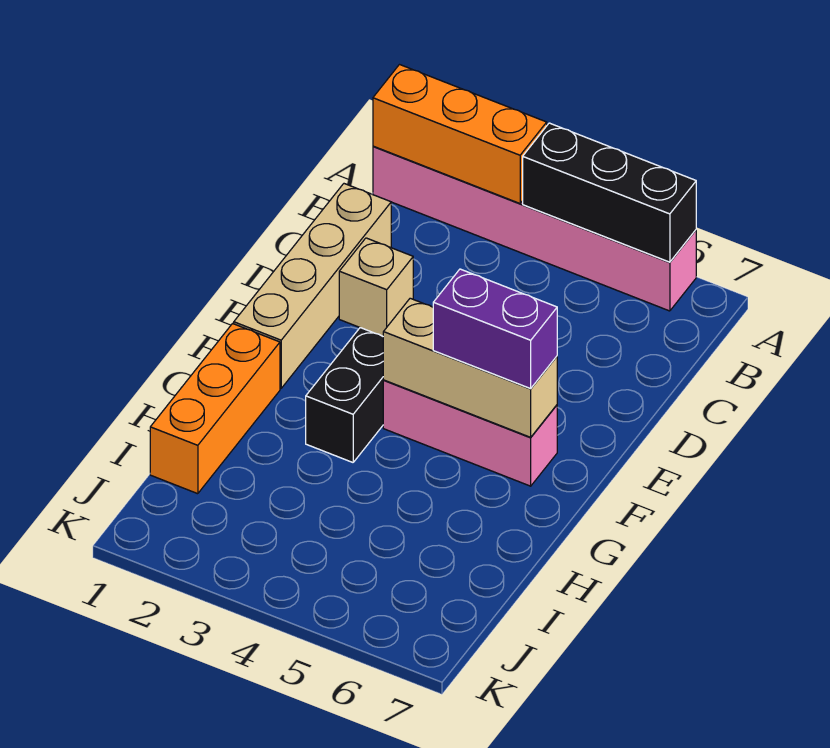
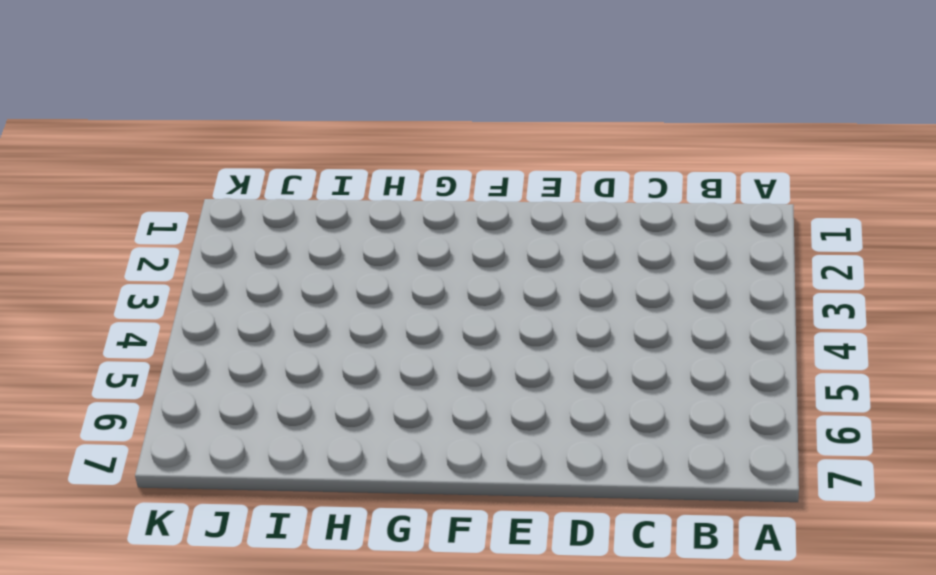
none -> pink 1x6 brick [373,146,696,311]
none -> tan 1x4 brick [234,184,391,388]

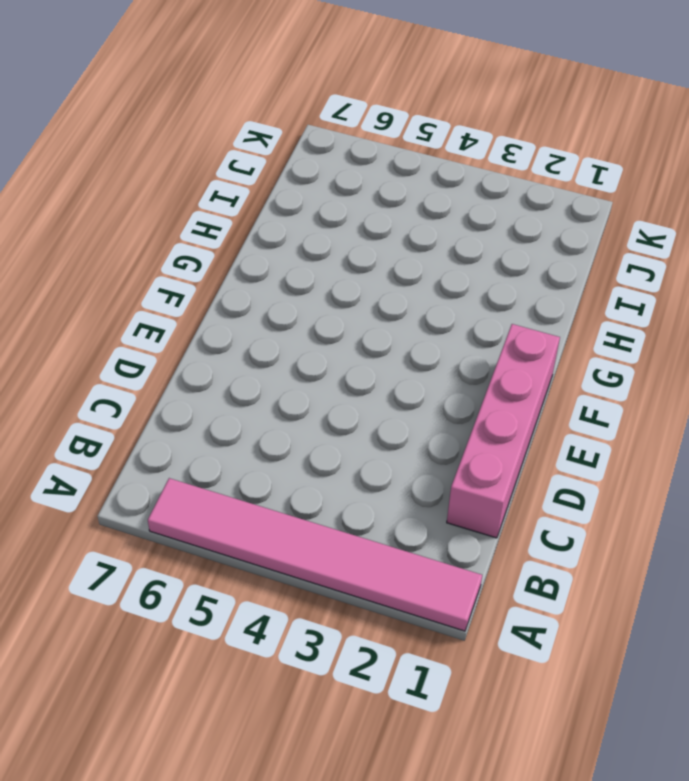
pink 1x6 tile [148,478,482,631] -> pink 1x6 brick [373,146,696,311]
pink 1x4 brick [447,324,560,538] -> tan 1x4 brick [234,184,391,388]
none -> tan 1x1 brick [339,238,413,336]
none -> black 1x2 brick [306,328,384,462]

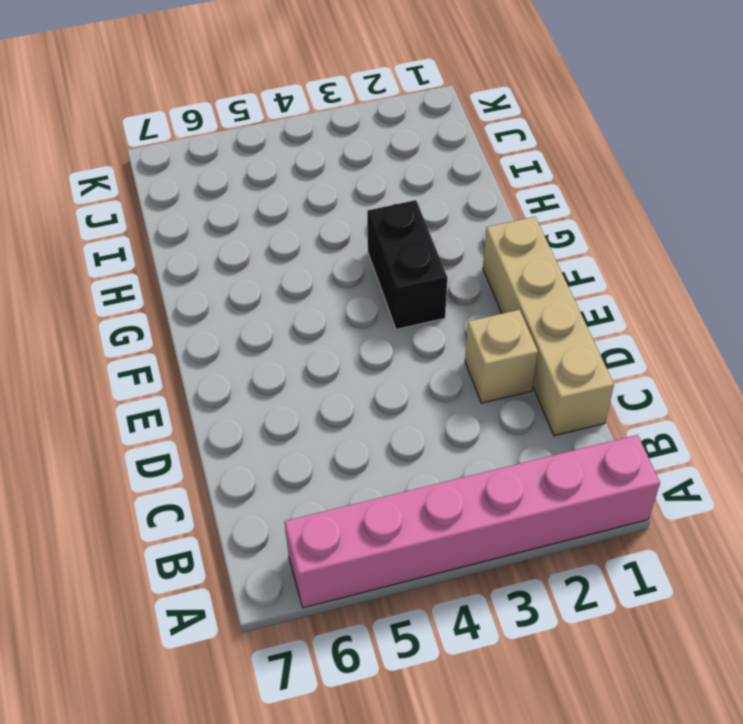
none -> pink 1x3 brick [383,380,557,486]
none -> orange 1x3 brick [150,324,280,494]

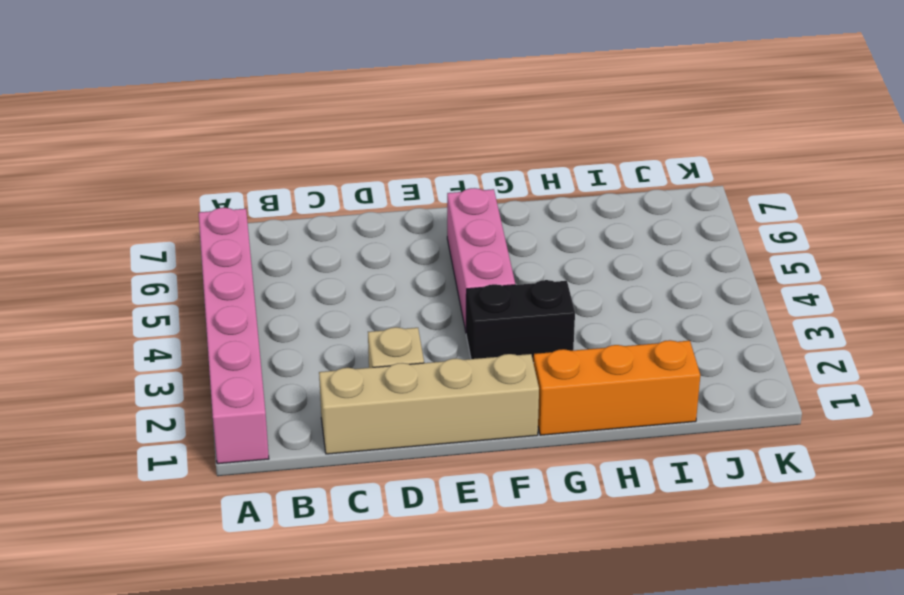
none -> orange 1x3 brick [373,65,547,203]
none -> black 1x3 brick [523,123,696,262]

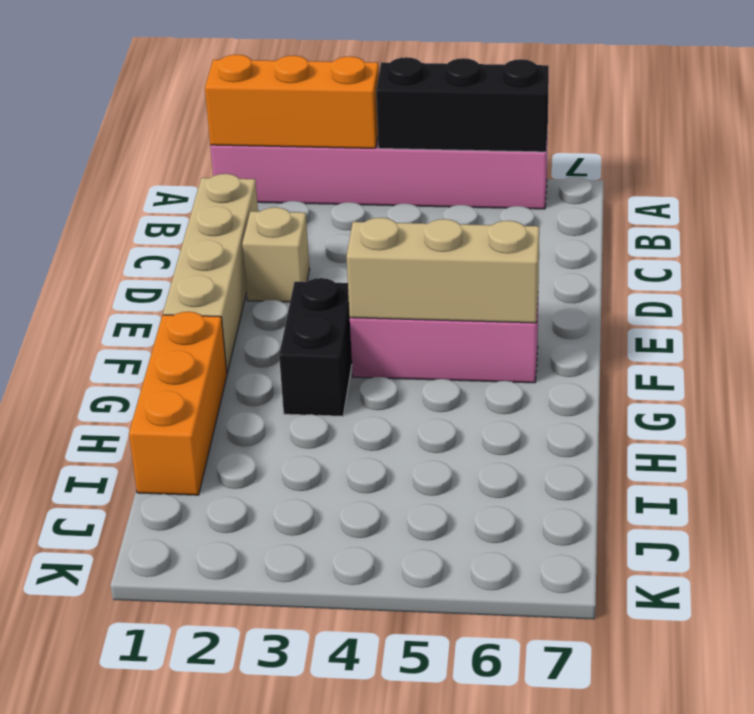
none -> purple 1x2 brick [433,269,557,389]

